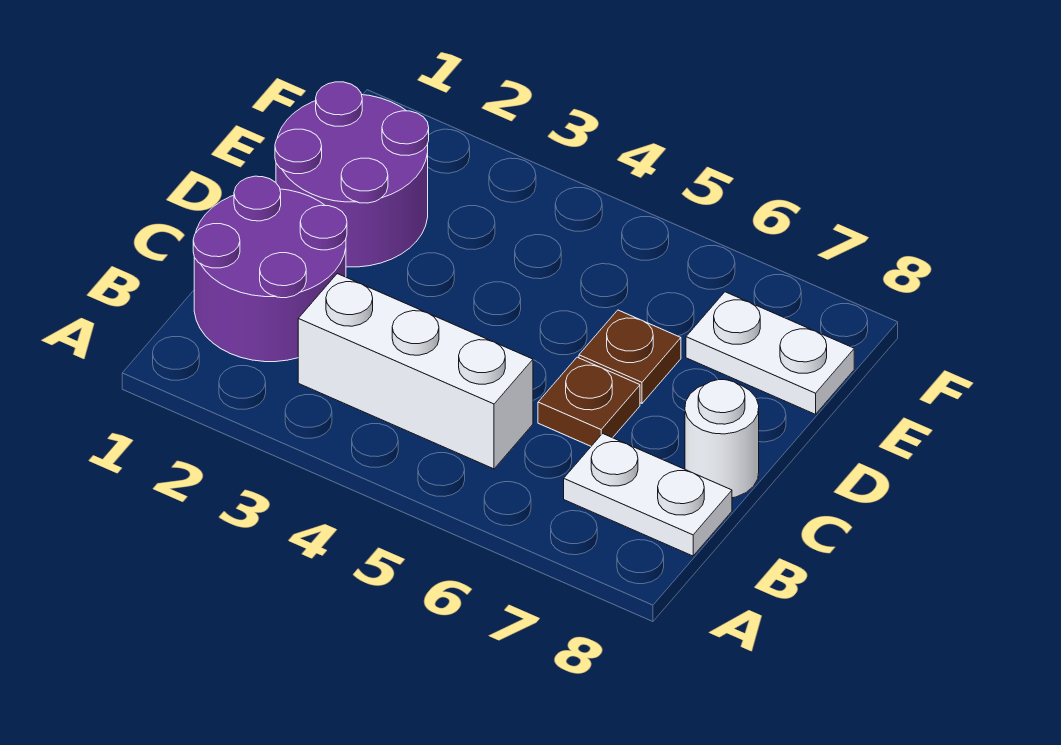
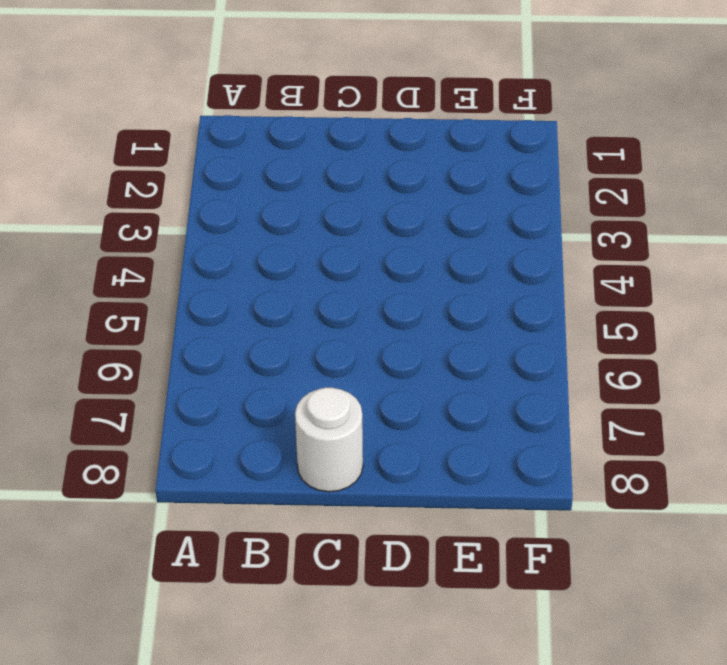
none -> purple 2x2 round brick [193,176,347,362]
none -> white 1x3 brick [298,274,533,469]

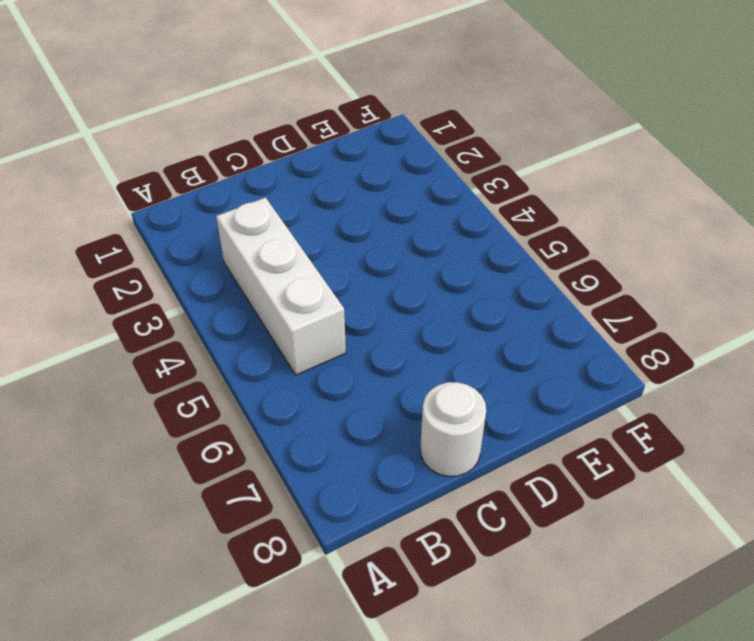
none -> purple 2x2 round brick [193,176,347,362]
none -> white 1x2 plate [564,434,732,556]

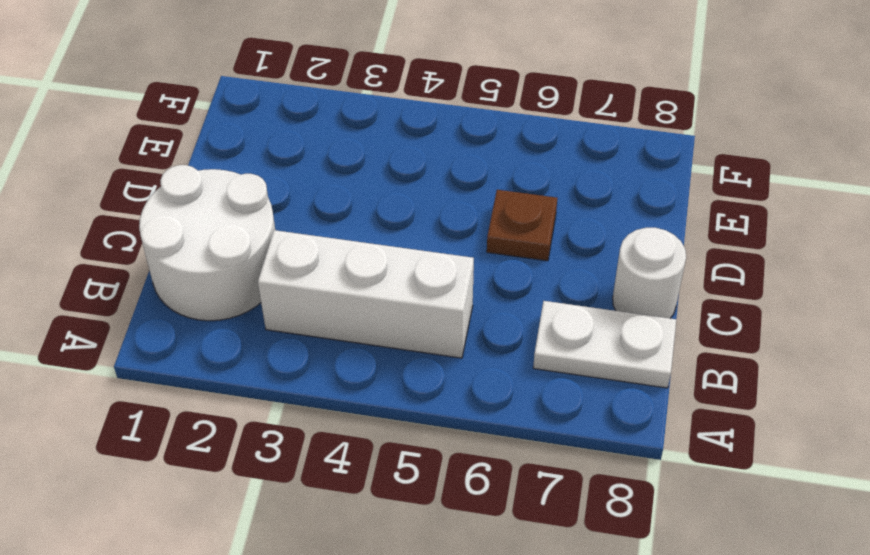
white 2x2 round brick [139,165,275,321] -> purple 2x2 round brick [193,176,347,362]
none -> brown 1x1 plate [538,357,640,446]
none -> purple 2x2 round brick [275,82,429,267]

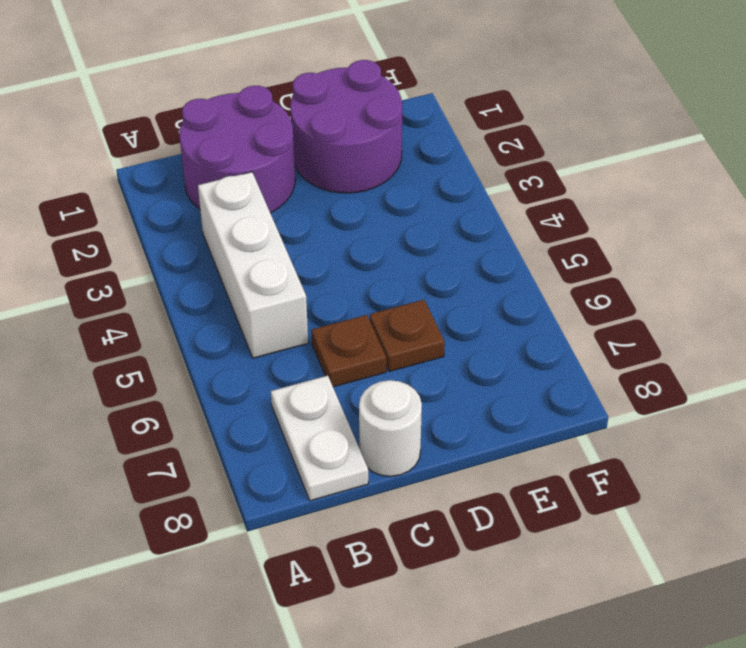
none -> white 1x2 plate [686,292,854,414]

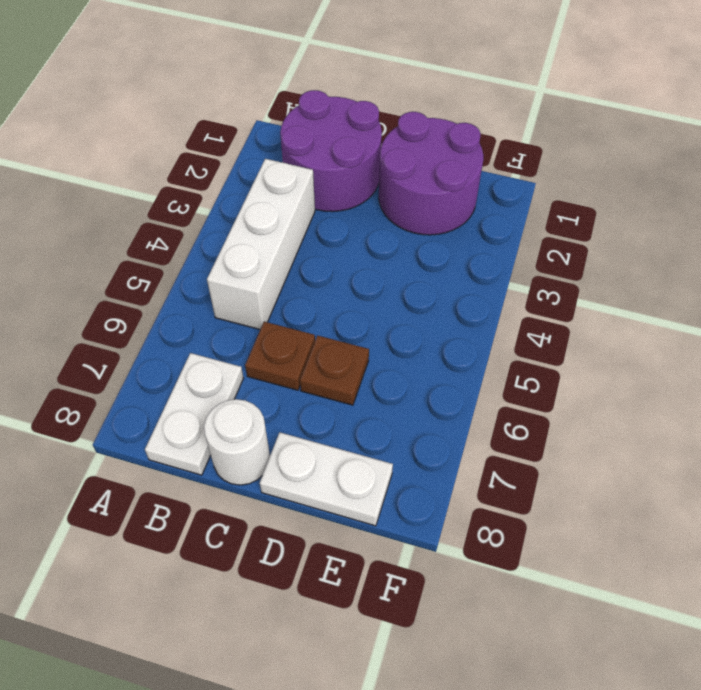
white 1x2 plate [260,432,393,526] -> white 1x2 plate turned to [686,292,854,414]

